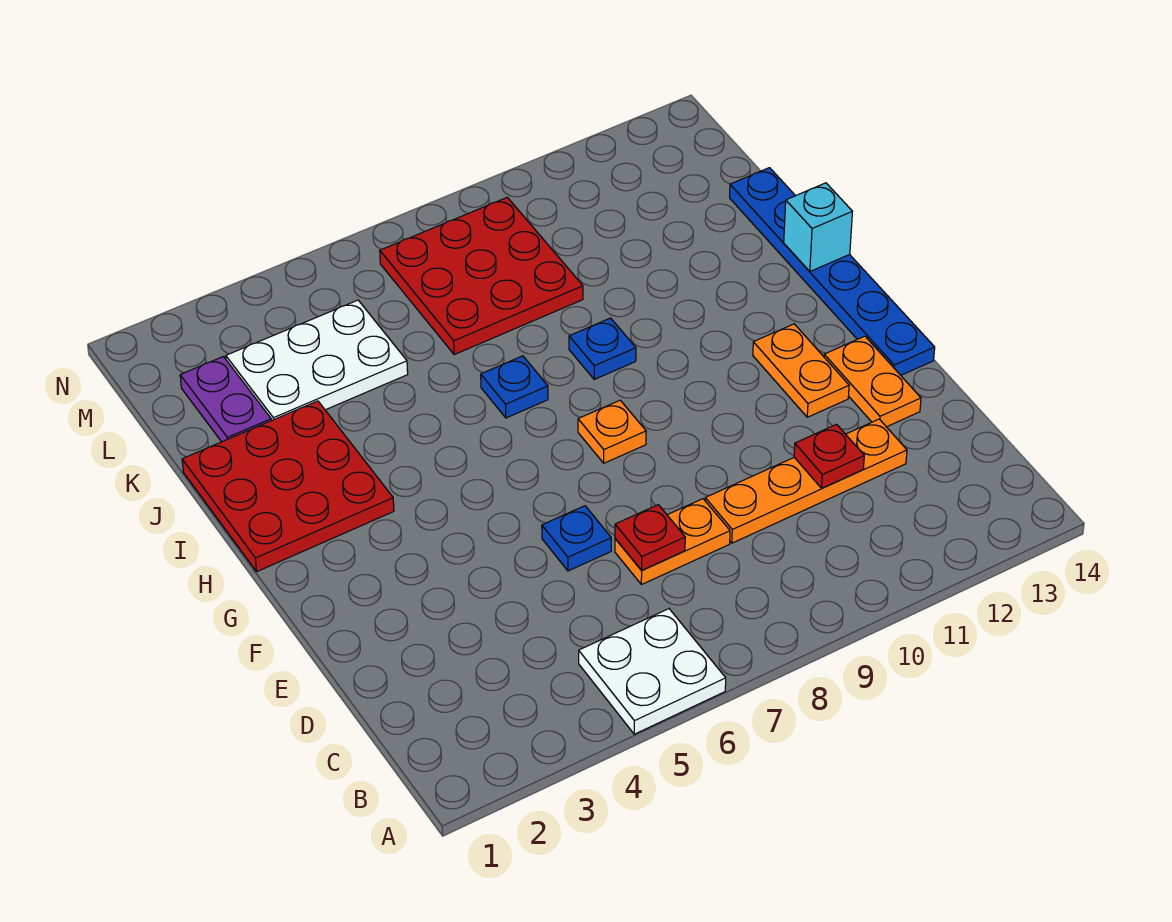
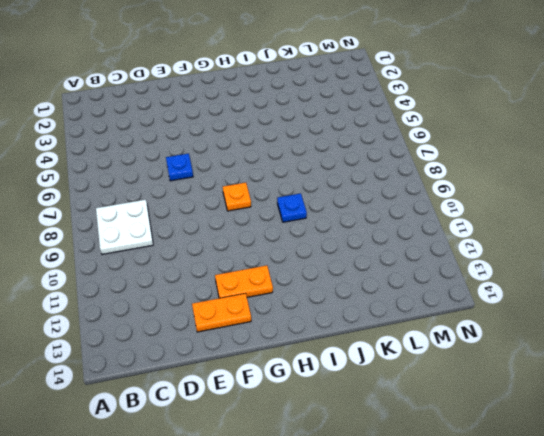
white 2x2 plate [96,200,153,254] -> white 2x2 plate moved to [579,609,726,734]
none -> orange 1x2 plate [615,499,730,585]
none -> orange 1x4 plate [705,419,907,543]
none -> blue 1x6 plate [730,168,935,375]

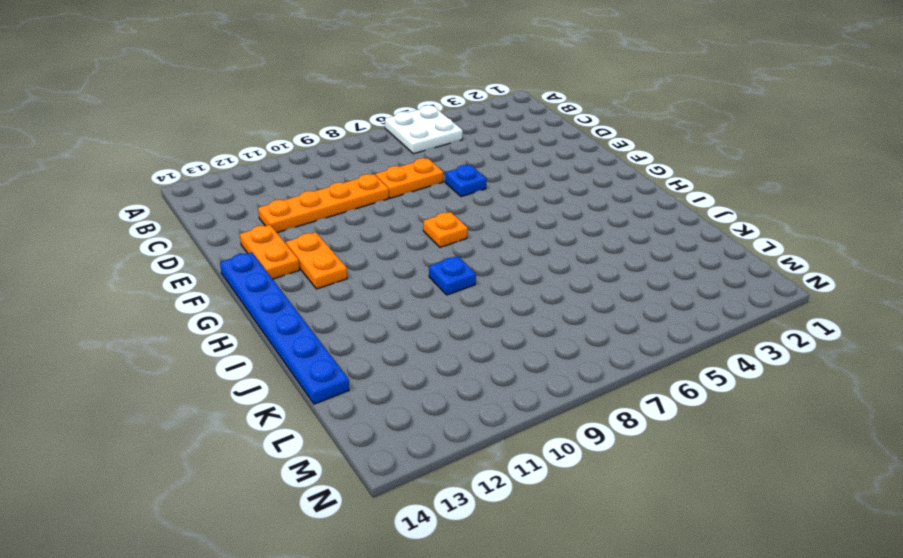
none -> red 3x3 plate [182,401,394,571]
none -> blue 1x1 plate [481,356,548,418]
none -> purple 1x2 plate [180,357,271,442]

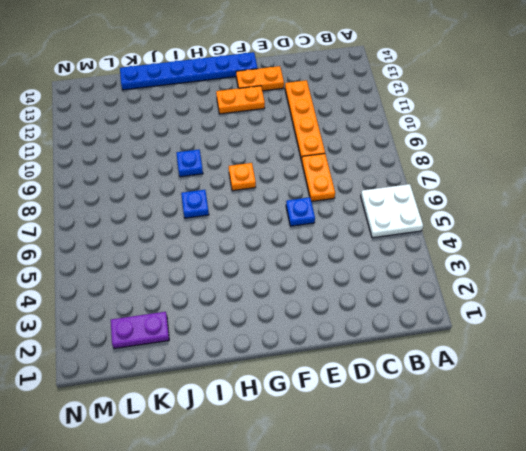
none -> red 3x3 plate [182,401,394,571]
none -> white 2x3 plate [226,300,408,421]
none -> red 3x3 plate [380,197,583,355]

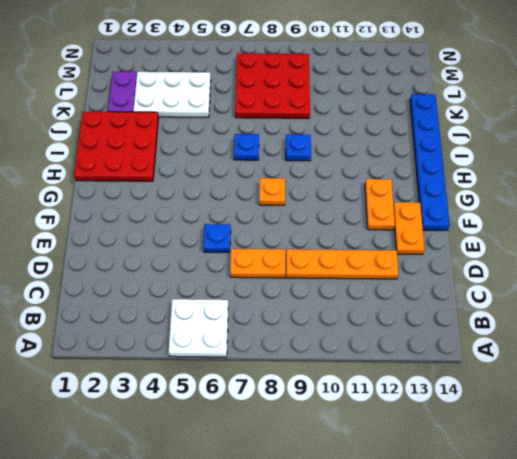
none -> red 1x1 plate [615,505,685,570]
none -> red 1x1 plate [794,424,864,488]
none -> cyan 1x1 brick [784,183,852,271]

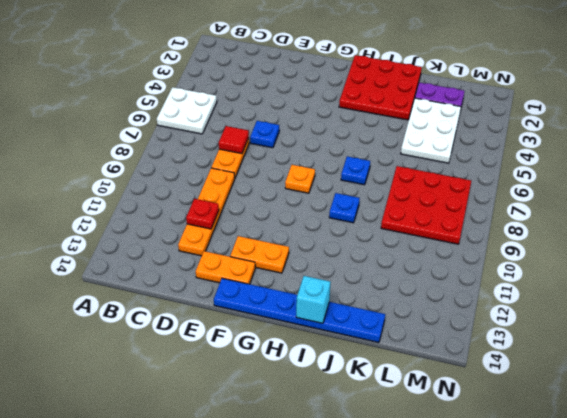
red 1x1 tile [219,126,249,154] -> red 1x1 plate [615,505,685,570]

